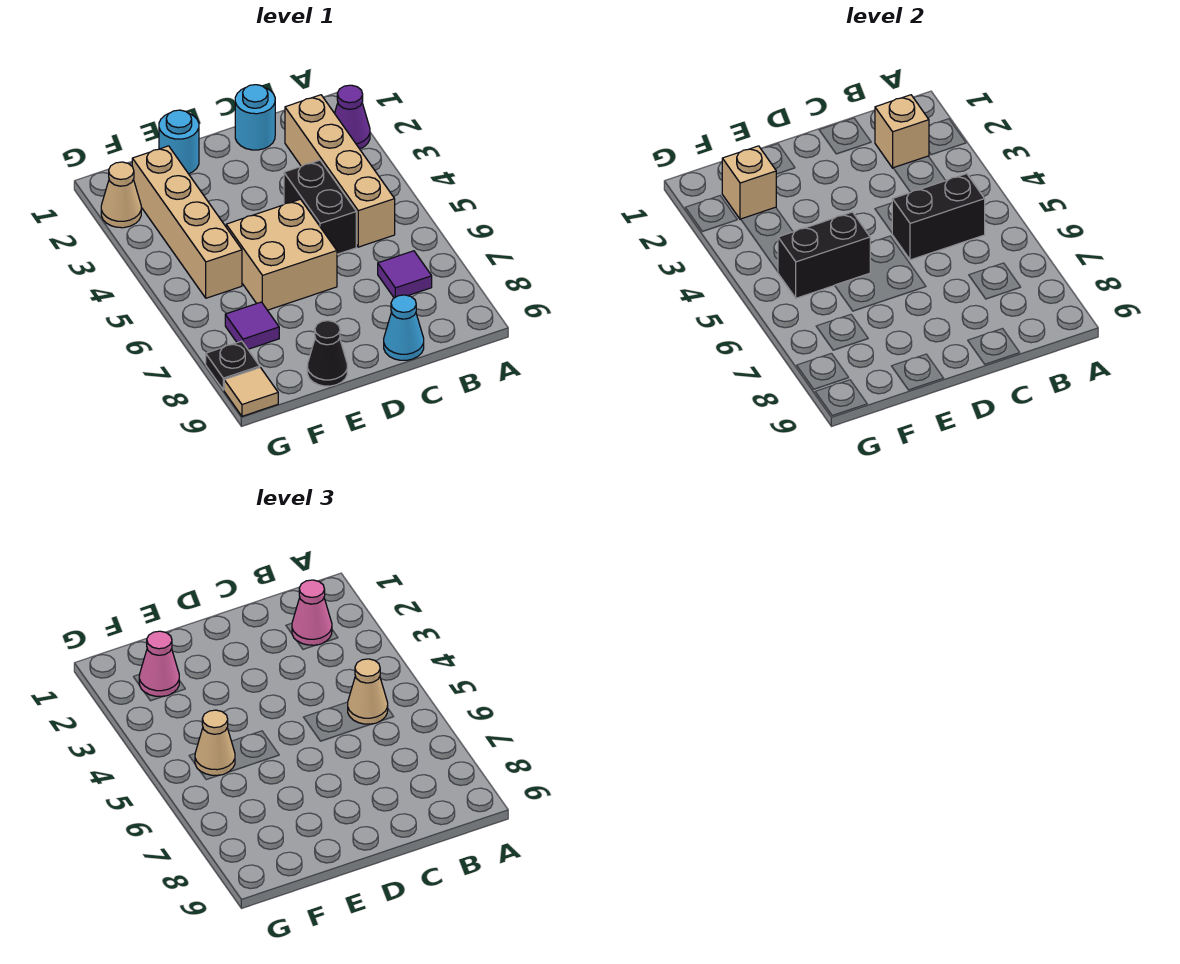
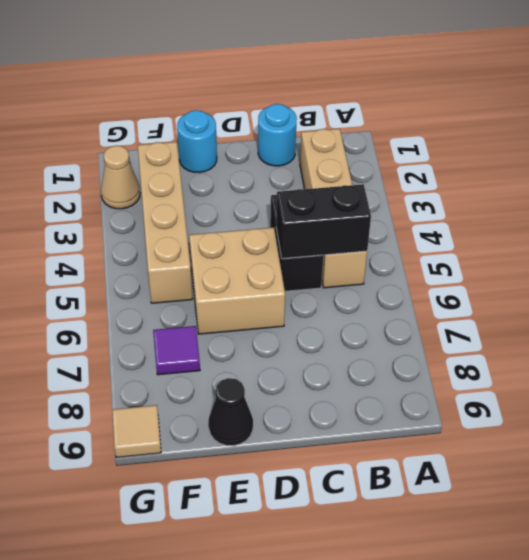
none -> purple 1x1 cone [335,85,370,149]
none -> purple 1x1 tile [378,251,432,298]
none -> cyan 1x1 cone [384,295,424,360]

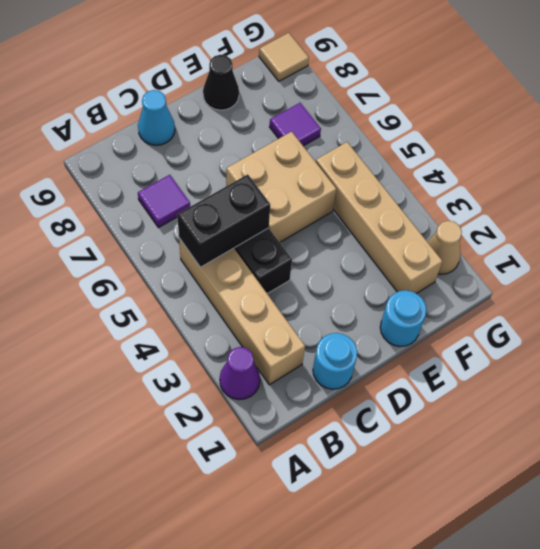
none -> black 1x1 plate [206,341,260,390]
none -> tan 1x1 brick [875,95,929,168]
none -> black 1x2 brick [778,212,870,298]

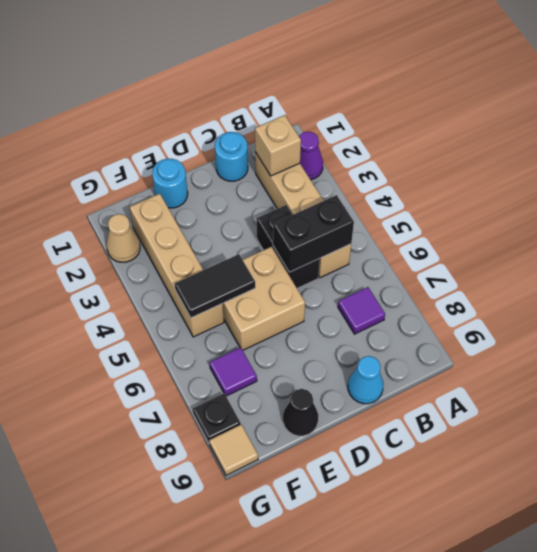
black 1x2 tile [175,254,255,318] -> black 1x2 brick [778,212,870,298]
none -> tan 1x1 brick [722,146,776,219]
none -> pink 1x1 cone [292,580,332,646]
none -> tan 1x1 cone [348,659,388,724]

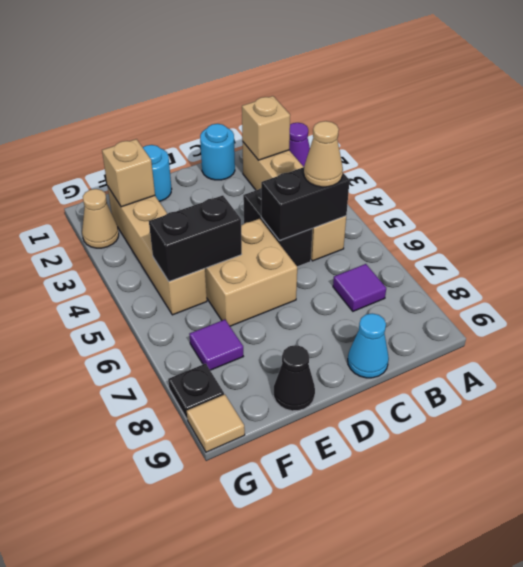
none -> pink 1x1 cone [292,580,332,646]
none -> pink 1x1 cone [139,631,179,696]
none -> tan 1x1 cone [195,710,235,775]

